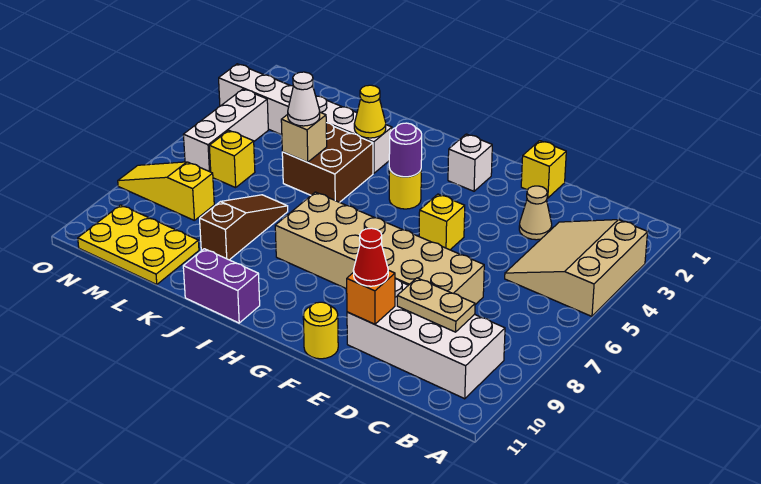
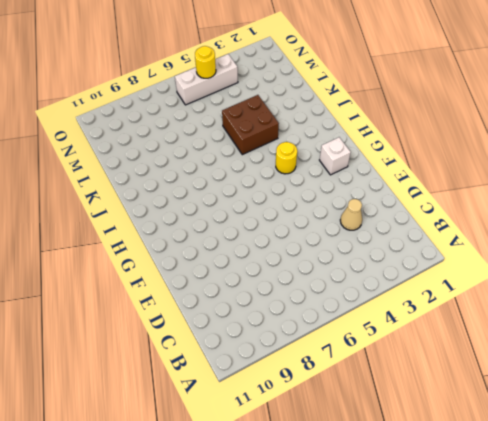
yellow 1x1 round brick [195,46,216,78] -> yellow 1x1 round brick moved to [303,302,338,359]
none -> tan 3x3 slope [505,220,648,316]
none -> white 2x4 brick [347,279,505,399]
none -> tan 2x6 brick [275,192,484,305]

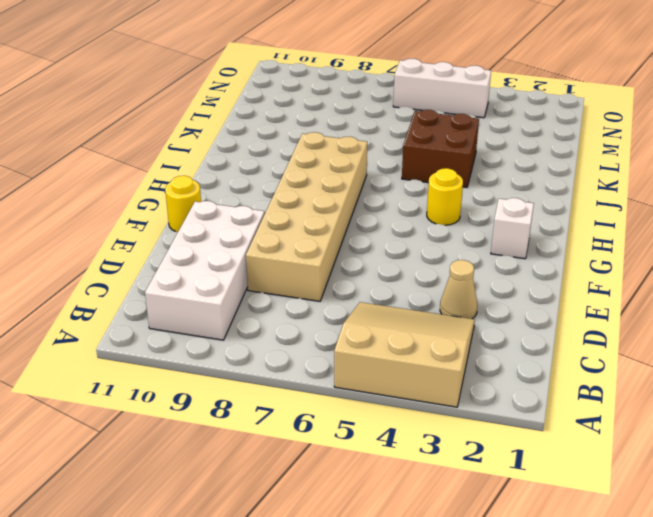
none -> yellow 1x1 brick [521,141,566,198]
none -> yellow 1x1 brick [419,194,465,250]
none -> purple 1x2 brick [183,249,260,323]

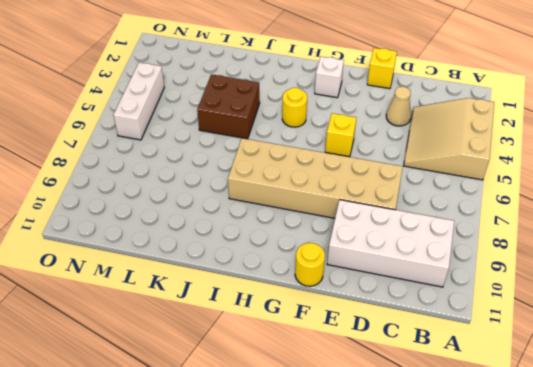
none -> purple 1x2 brick [183,249,260,323]
none -> white 1x6 brick [219,64,392,173]
none -> brown 1x3 slope [200,195,288,260]

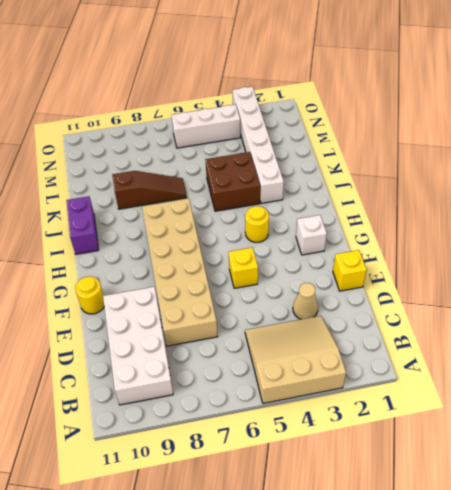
none -> yellow 2x3 plate [78,205,199,284]
none -> yellow 1x1 brick [209,131,255,188]
none -> yellow 1x3 slope [118,162,214,221]

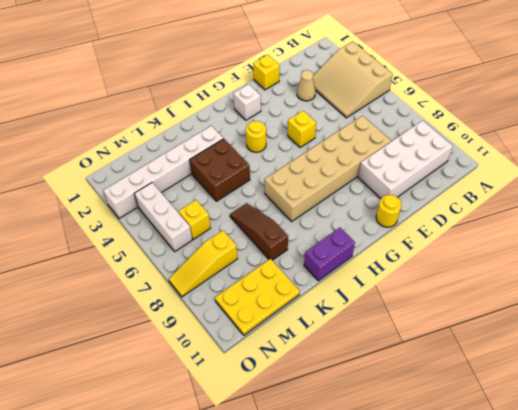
none -> tan 1x2 plate [397,278,475,332]
none -> orange 1x1 brick [347,270,395,324]
none -> purple 1x1 round brick [389,123,422,177]

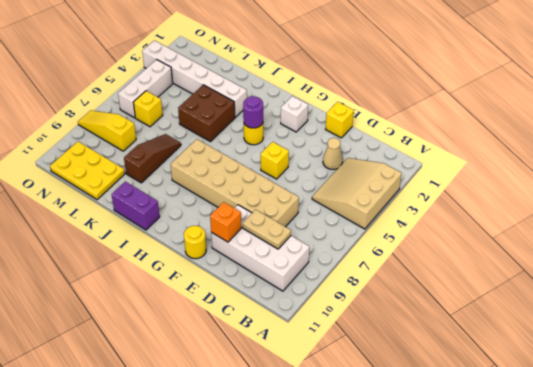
none -> yellow 1x1 cone [354,85,386,138]
none -> tan 1x1 brick [281,112,327,162]
none -> red 1x1 cone [353,228,388,286]

